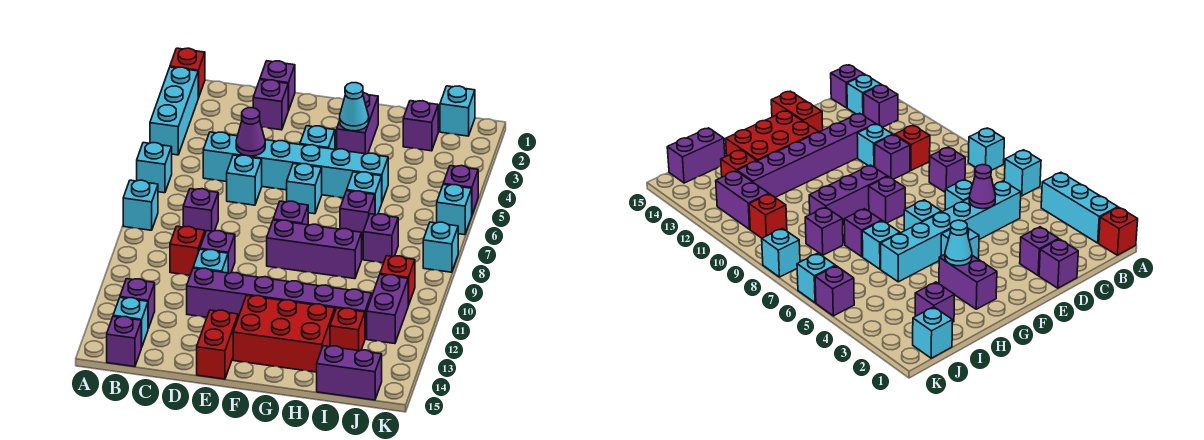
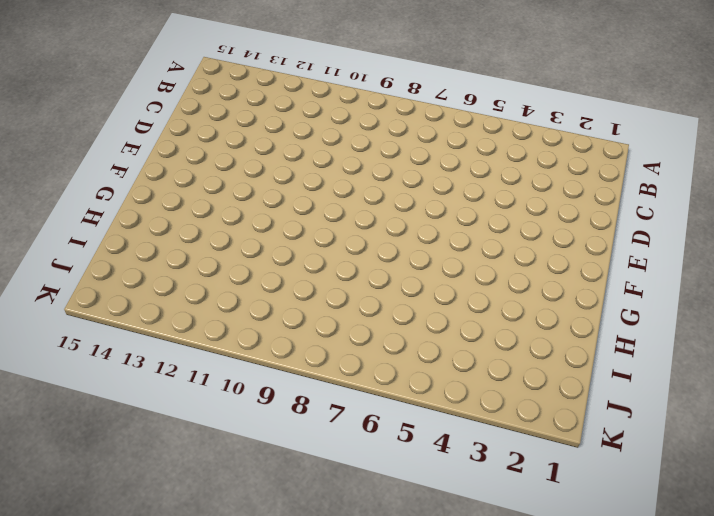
none -> red 1x1 brick [170,48,205,98]
none -> cyan 1x3 brick [150,67,198,155]
none -> cyan 1x1 brick [137,143,172,193]
none -> cyan 1x1 brick [123,180,158,230]

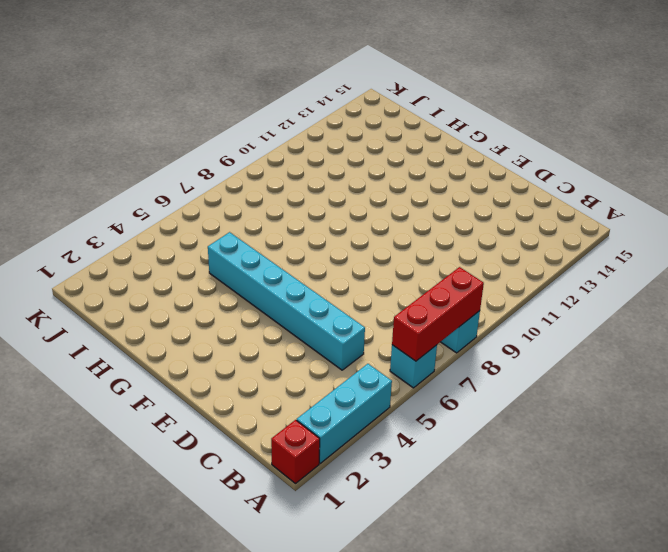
red 1x3 brick [392,267,484,361] -> none
none -> purple 1x1 brick [120,279,155,328]
none -> cyan 1x1 brick [113,298,148,347]
none -> purple 1x1 brick [107,316,142,367]
none -> purple 1x1 brick [183,189,218,233]

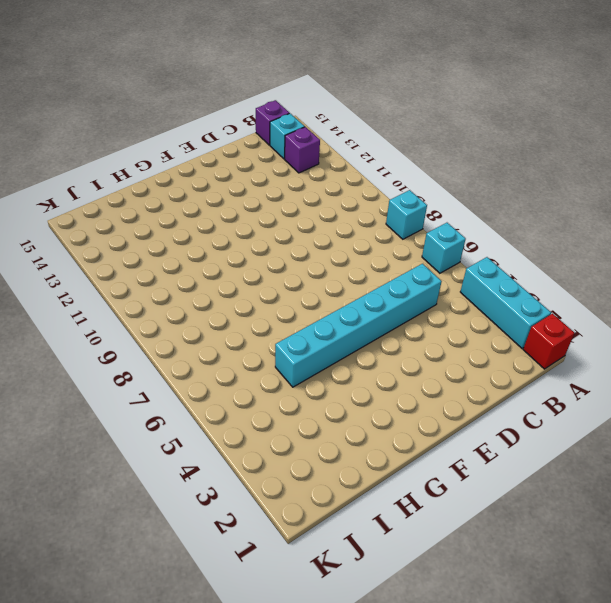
none -> purple 1x1 brick [183,189,218,233]
none -> red 1x1 brick [170,226,205,275]
none -> purple 1x1 brick [260,61,295,111]
none -> purple 1x1 brick [253,80,288,130]

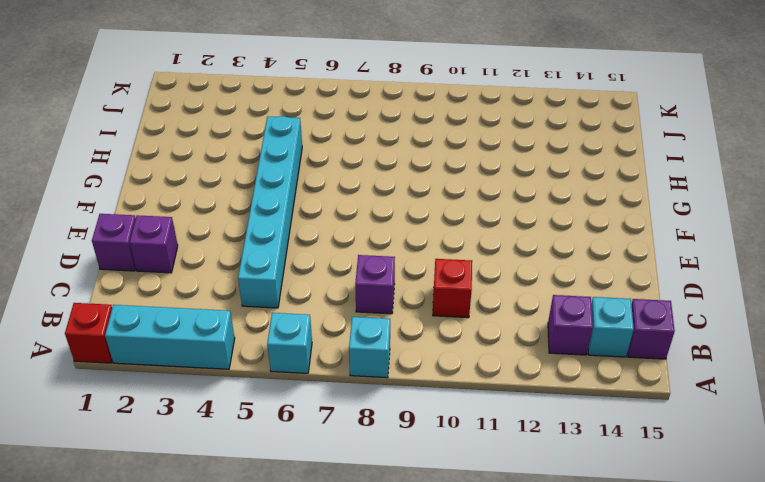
none -> cyan 1x1 brick [227,155,262,205]
none -> purple 1x1 brick [200,231,235,273]
none -> cyan 1x1 brick [193,249,228,273]
none -> purple 1x6 brick [187,268,372,338]

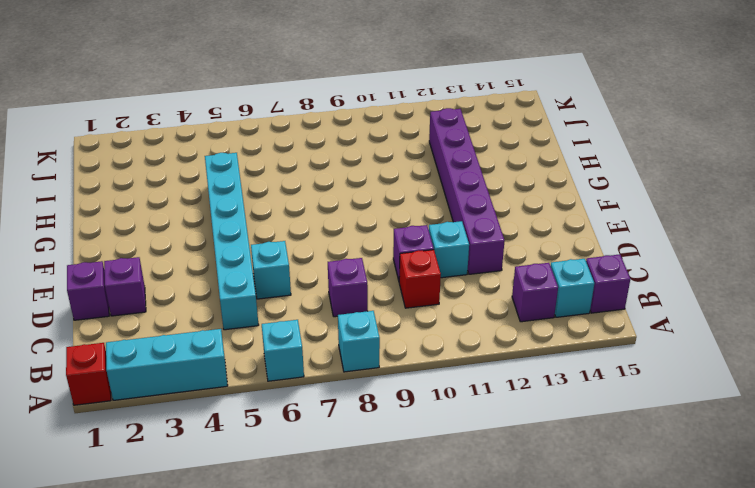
none -> red 1x2 brick [197,310,238,379]
none -> cyan 1x1 brick [300,126,335,149]
none -> cyan 1x1 brick [287,163,322,214]
none -> purple 1x1 brick [273,201,308,225]

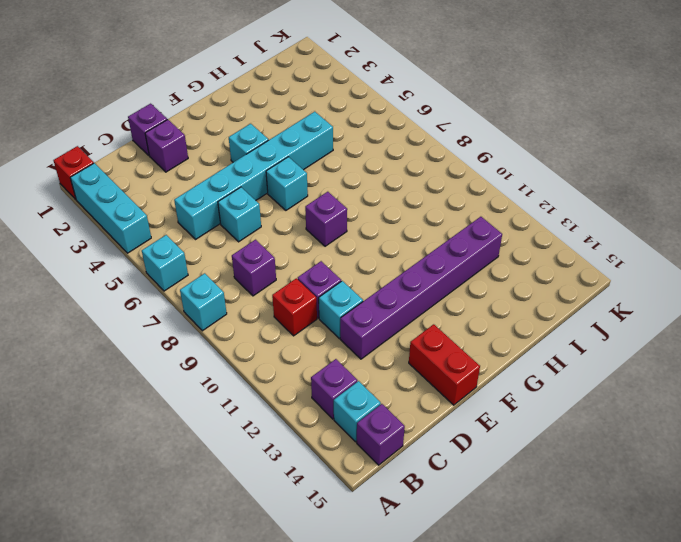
none -> purple 1x3 brick [267,220,362,279]
none -> red 2x3 brick [233,295,335,372]
none -> purple 1x2 brick [337,93,378,154]
none -> cyan 1x1 brick [347,172,382,215]

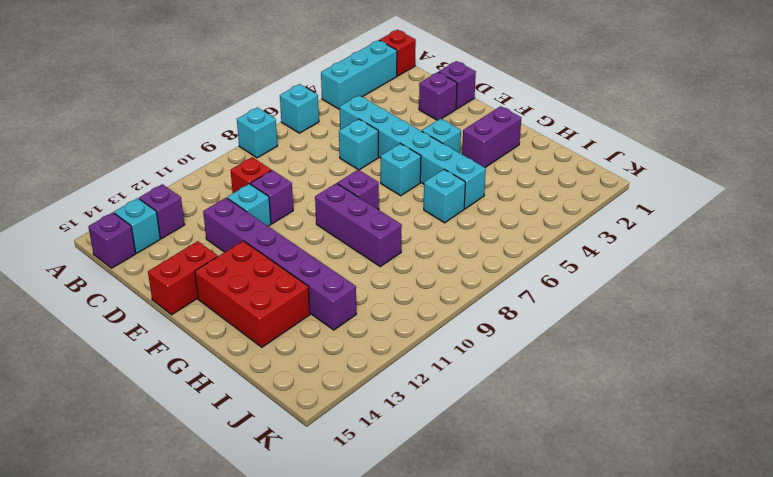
none -> purple 1x1 brick [183,189,218,233]
none -> purple 1x1 brick [340,191,375,240]
none -> purple 1x1 brick [403,101,438,151]
none -> purple 1x1 brick [363,214,398,263]

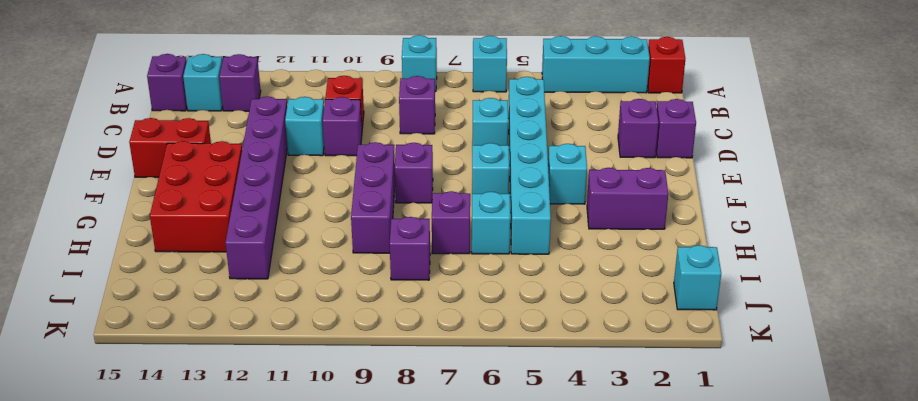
none -> purple 1x1 brick [403,101,438,151]
none -> red 1x1 brick [330,308,365,351]
none -> purple 1x2 brick [317,346,382,400]
none -> red 1x1 brick [380,256,415,306]

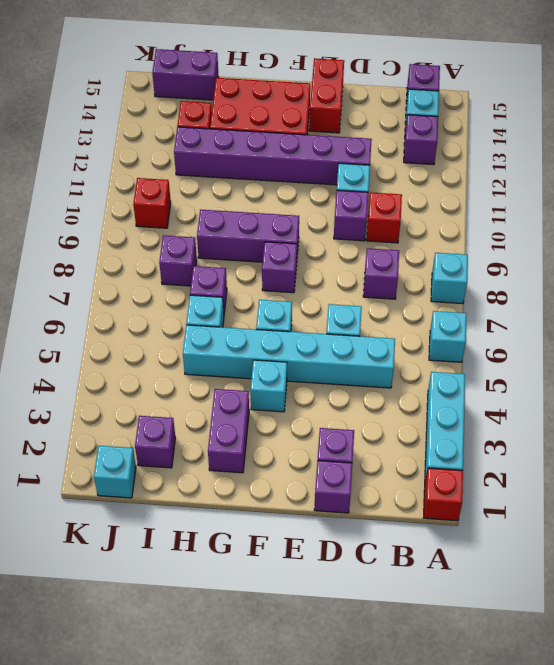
none -> purple 1x2 brick [367,275,408,344]
none -> purple 1x1 brick [443,166,478,214]
none -> cyan 1x1 brick [437,184,472,235]
none -> cyan 1x1 brick [423,222,458,272]

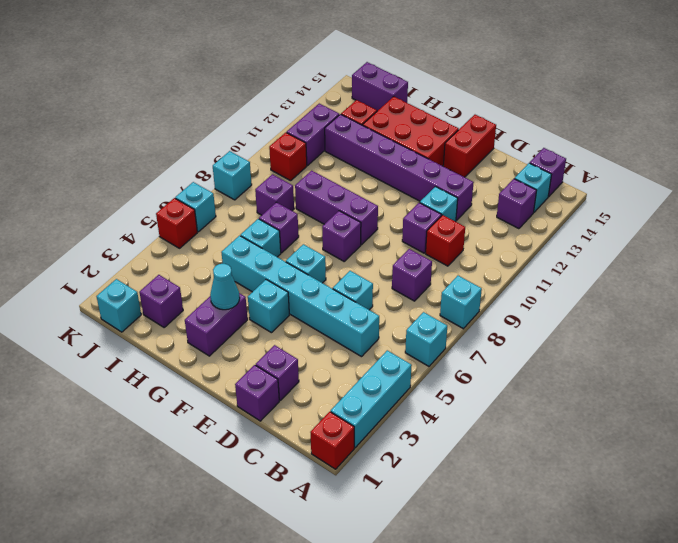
red 1x1 brick [156,198,197,248] -> purple 1x1 brick [443,166,478,214]
none -> purple 1x1 cone [236,108,265,156]

